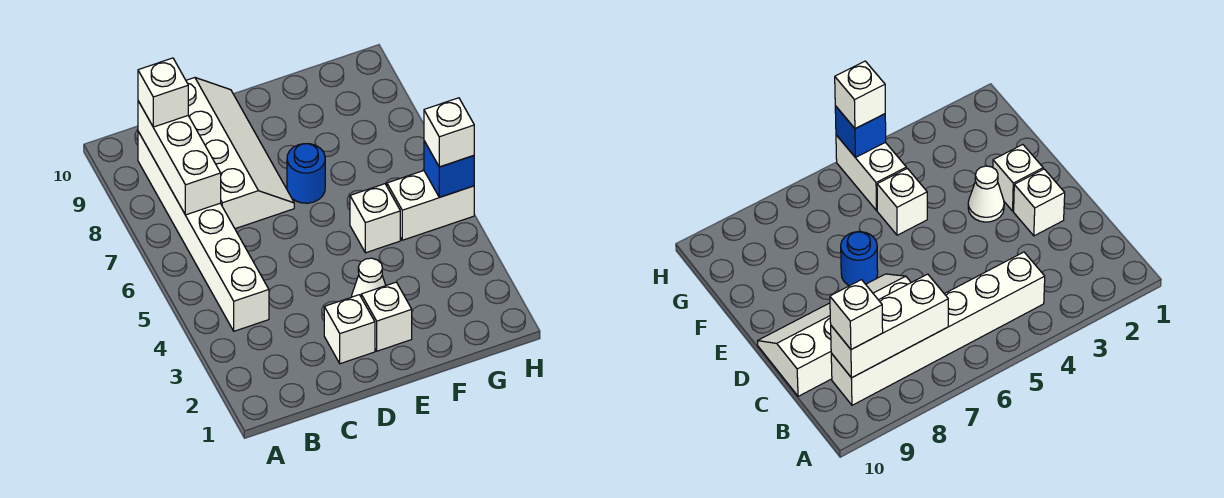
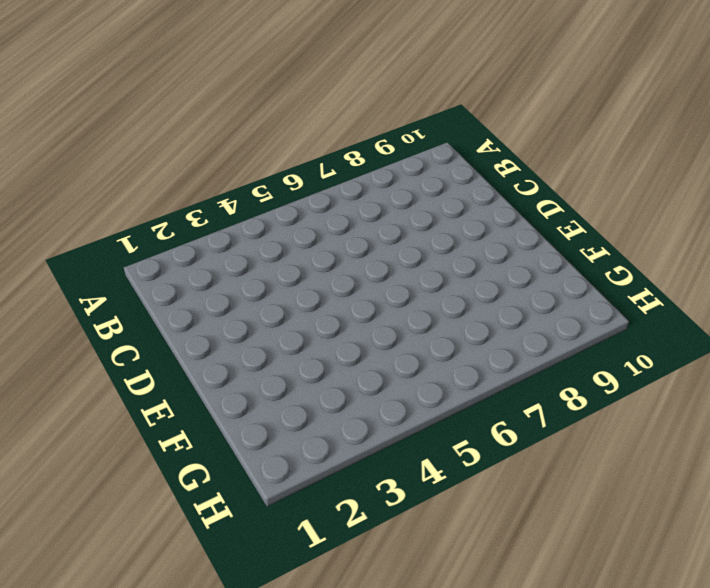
none -> white 1x6 brick [138,132,269,331]
none -> white 2x4 slope [186,78,294,229]
none -> white 1x1 brick [324,295,375,364]

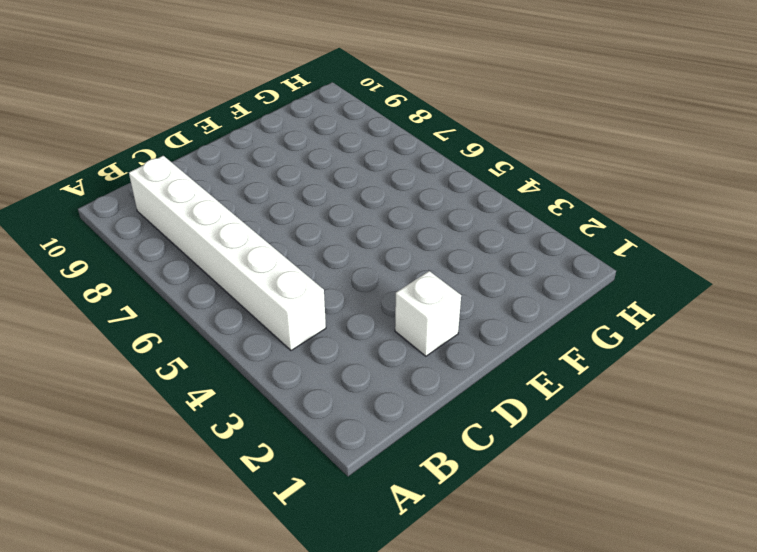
none -> white 2x4 slope [186,78,294,229]
none -> white 1x1 brick [361,282,412,351]
none -> white 1x1 cone [352,258,386,297]

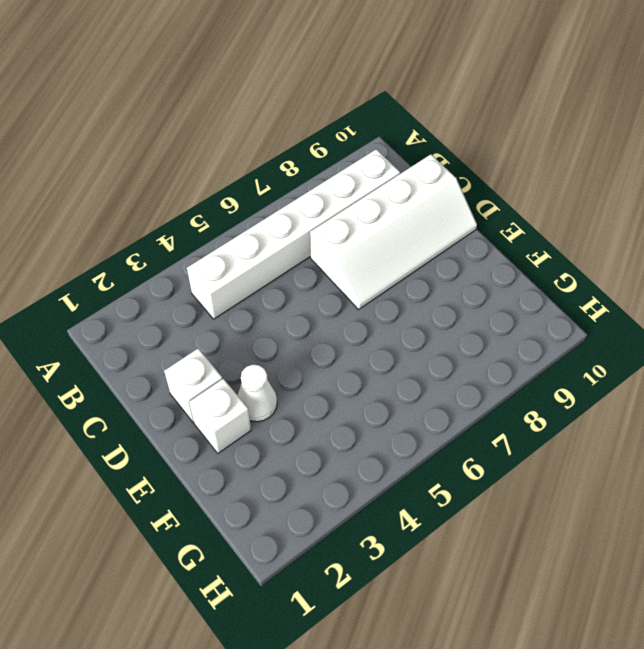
none -> blue 1x1 round brick [287,144,325,203]
none -> white 1x1 brick [350,184,400,253]
none -> white 1x2 brick [387,171,474,240]

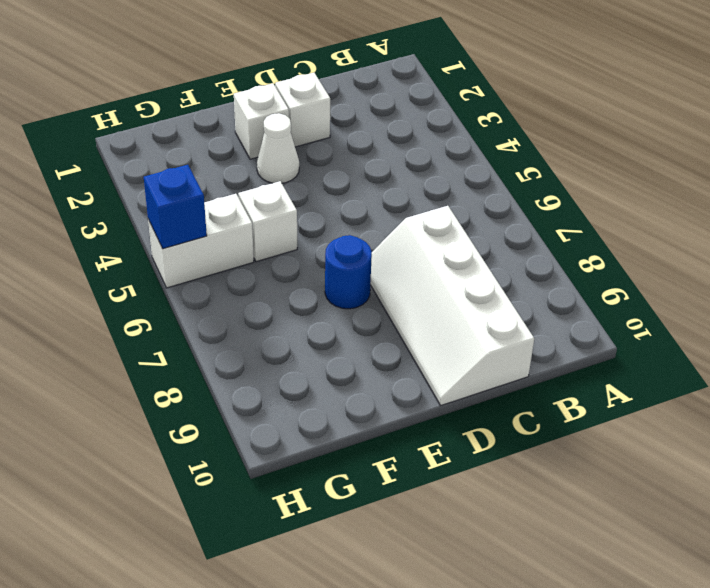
none -> white 1x6 brick [138,132,269,331]
none -> white 1x3 brick [138,101,221,215]
none -> white 1x1 brick [138,58,188,127]

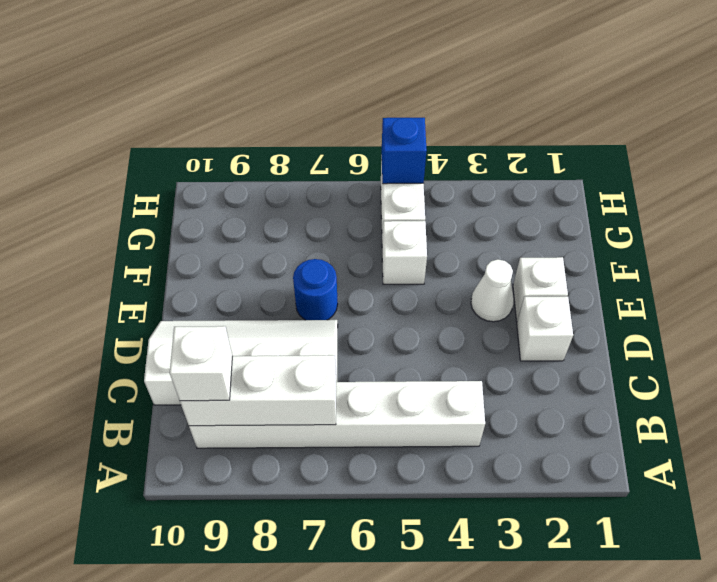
none -> white 1x1 brick [424,98,474,167]

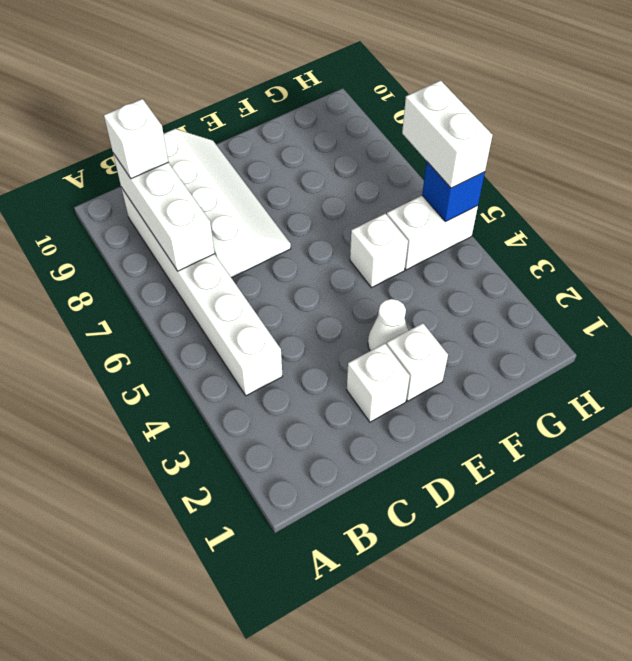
white 1x2 brick [402,80,493,188] -> white 1x1 brick [424,98,474,167]
none -> blue 1x1 round brick [287,144,325,203]

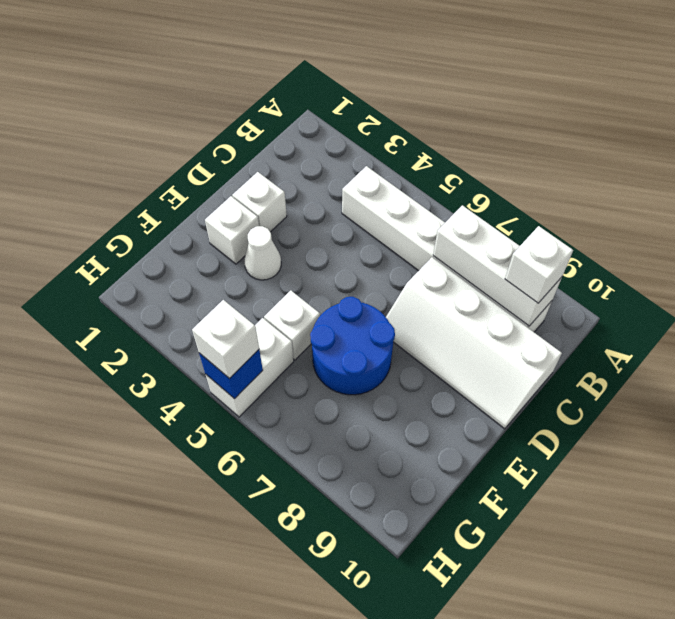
blue 2x2 round brick [310,297,395,395] -> blue 1x1 round brick [287,144,325,203]

